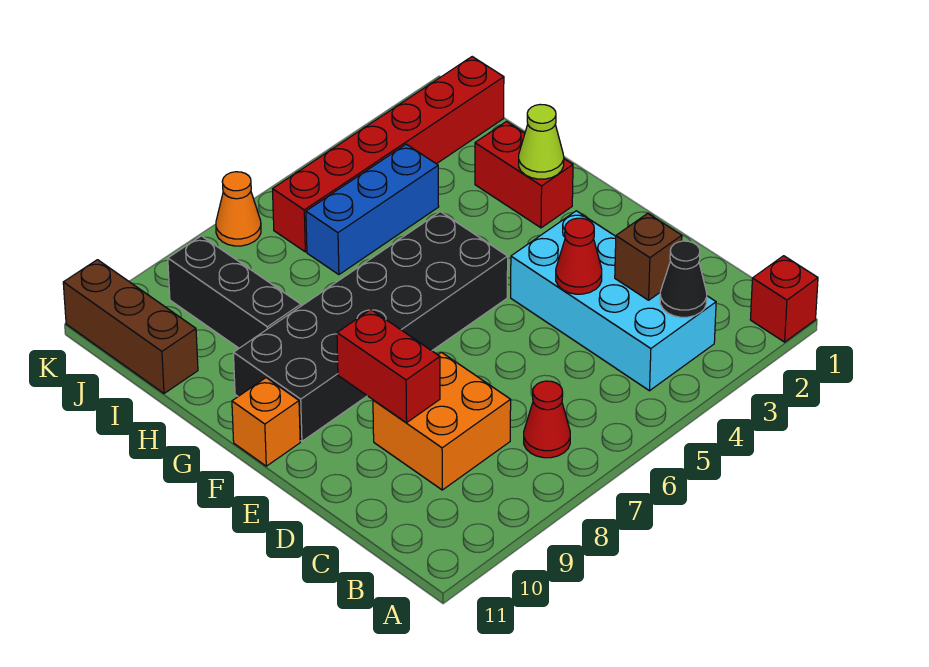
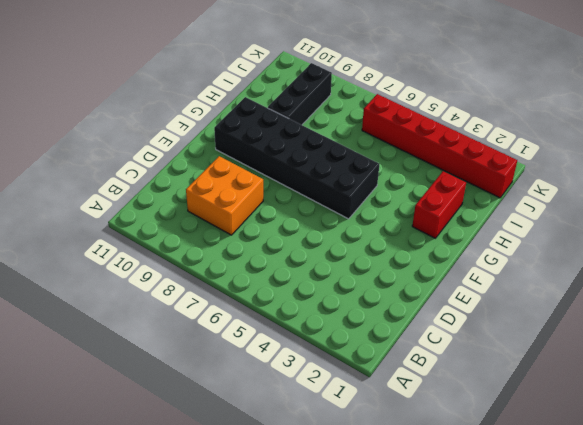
none -> red 1x1 brick [750,256,818,342]
none -> cyan 2x4 brick [511,211,716,391]
none -> red 1x1 cone [524,381,570,458]

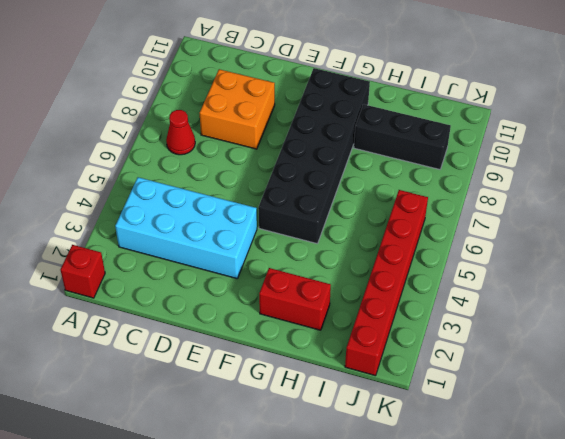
none -> orange 1x1 brick [232,378,300,466]
none -> blue 1x3 brick [306,144,439,275]
none -> brown 1x3 brick [63,260,198,393]

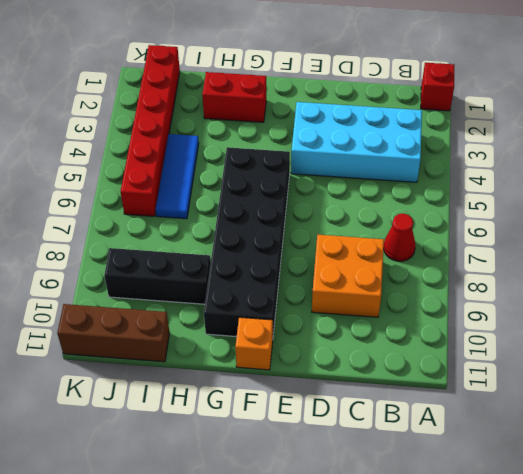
blue 1x3 tile [156,134,199,219] -> blue 1x3 brick [306,144,439,275]
none -> orange 1x1 cone [216,172,261,246]
none -> black 1x1 cone [660,241,707,317]
none -> brown 1x1 brick [615,213,682,300]

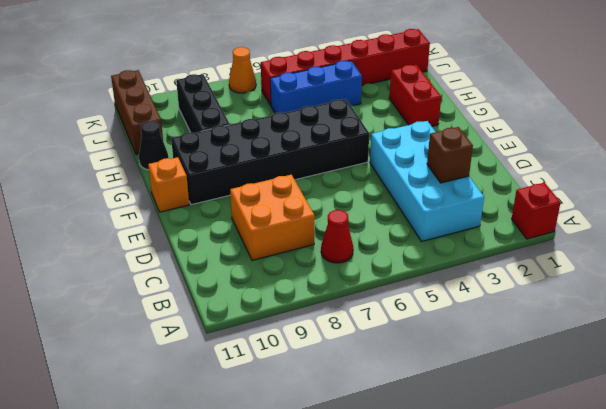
black 1x1 cone [139,121,168,170] -> black 1x1 cone moved to [660,241,707,317]
none -> red 1x1 cone [556,218,602,294]
none -> red 1x2 brick [337,310,440,423]
none -> lime 1x1 cone [519,104,564,179]

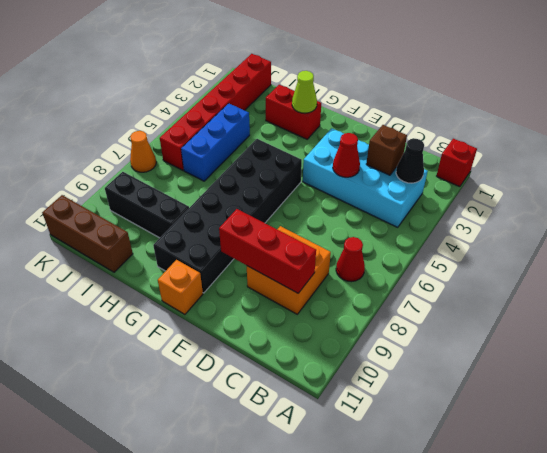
red 1x3 brick [219,209,316,293] -> red 1x2 brick [337,310,440,423]

